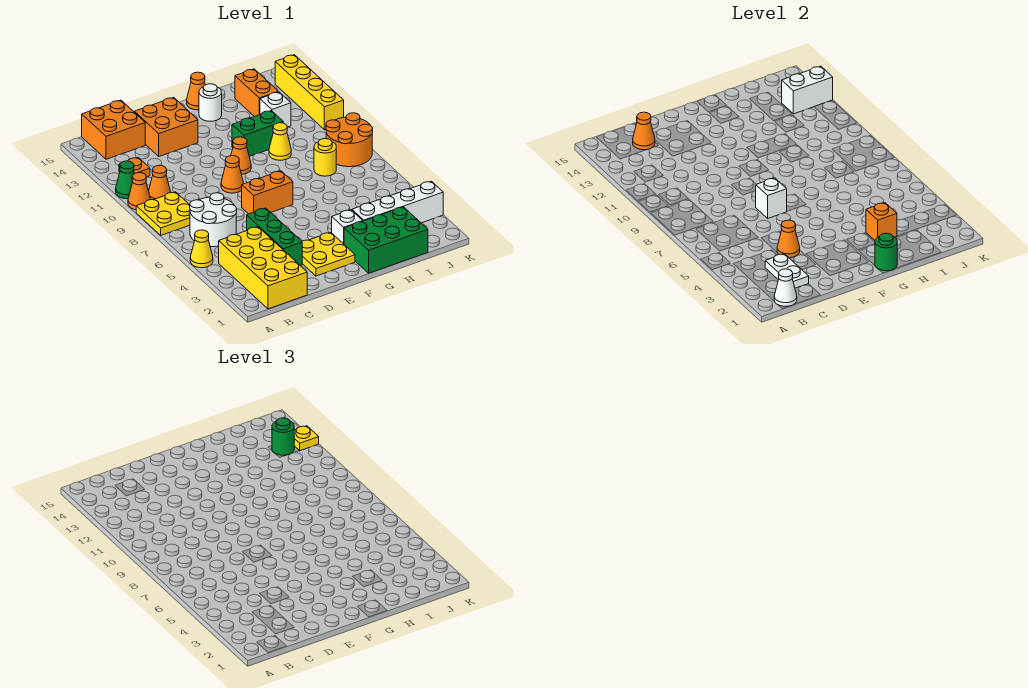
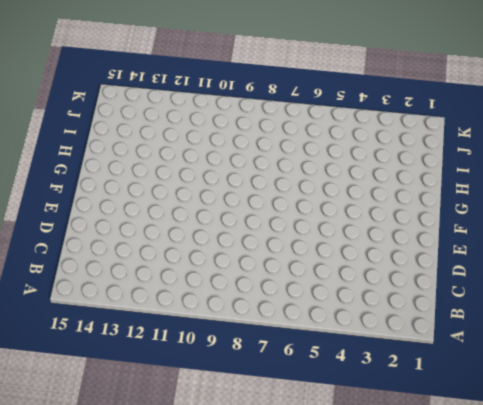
none -> yellow 1x1 cone [190,230,213,268]
none -> yellow 2x2 plate [136,192,190,236]
none -> orange 1x1 cone [128,173,151,210]
none -> green 1x1 cone [116,161,134,199]

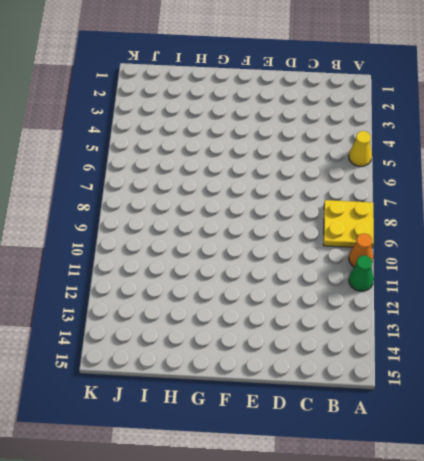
none -> yellow 2x4 brick [218,227,307,309]
none -> white 2x2 round brick [190,193,237,247]
none -> orange 1x1 cone [149,165,171,200]
none -> orange 1x1 plate [119,157,150,177]

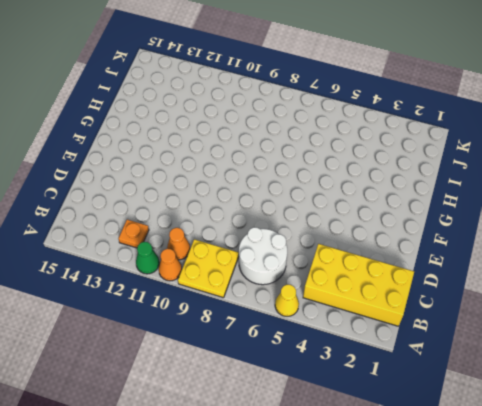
none -> orange 2x2 brick [82,100,145,159]
none -> green 1x3 brick [247,208,302,266]
none -> orange 2x2 brick [134,97,198,157]
none -> yellow 2x2 plate [302,232,355,276]

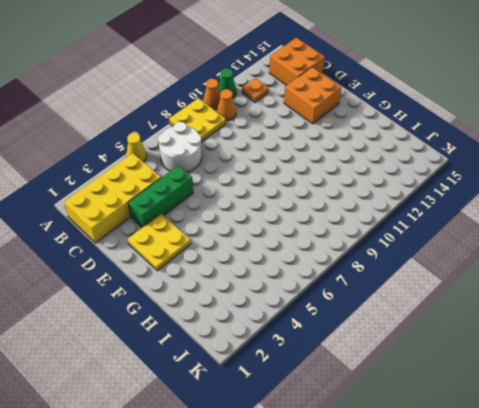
none -> orange 1x2 brick [242,171,293,214]
none -> orange 1x1 cone [221,156,244,193]
none -> orange 1x1 cone [231,137,251,174]
none -> green 2x3 brick [344,207,428,273]

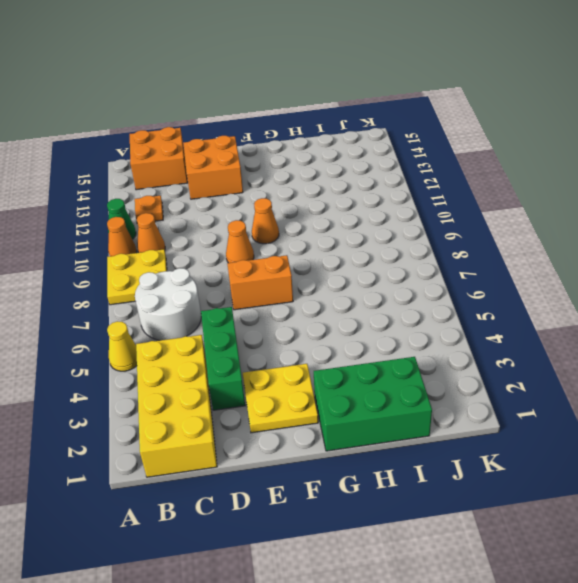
none -> white 1x1 brick [332,210,362,244]
none -> green 1x2 brick [232,111,283,156]
none -> white 1x1 round brick [199,84,222,121]
none -> orange 1x1 cone [187,72,205,110]

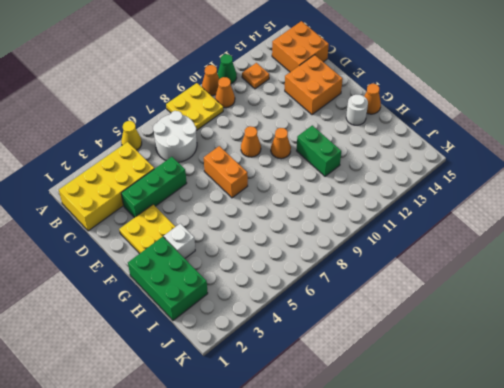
none -> white 1x4 brick [352,181,443,223]
none -> yellow 1x1 cone [269,123,291,160]
none -> yellow 1x1 round brick [314,139,336,176]
none -> white 1x1 brick [260,92,291,127]

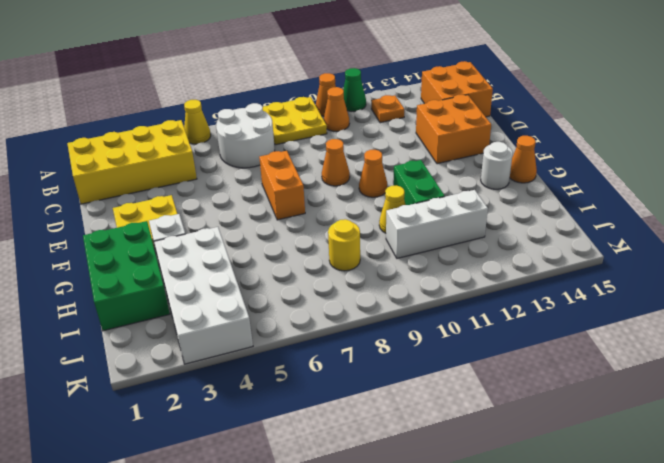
white 2x4 brick [154,227,253,364] -> white 1x4 brick [352,181,443,223]
white 1x3 brick [386,190,488,258] -> white 1x1 brick [260,92,291,127]
none -> green 1x3 brick [247,208,302,266]
none -> orange 1x2 brick [235,69,278,116]
none -> orange 2x2 round brick [326,113,373,167]
none -> yellow 1x4 brick [275,55,344,130]

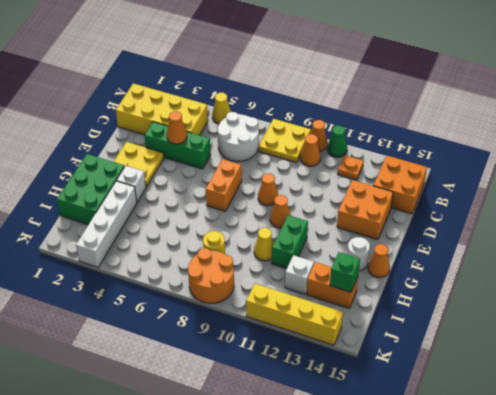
green 1x1 brick [330,252,360,292] -> none
none -> white 1x1 cone [774,269,797,306]
none -> white 1x2 plate [765,254,809,288]
none -> orange 1x1 cone [633,112,655,150]
none -> white 1x1 brick [756,178,787,218]

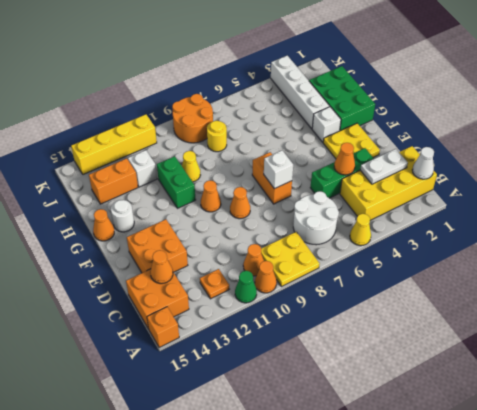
orange 1x1 brick [147,307,179,348] -> orange 1x1 brick moved to [866,203,897,240]
none -> green 1x1 round brick [875,233,897,271]
none -> white 1x2 brick [782,66,833,114]
none -> green 1x1 round brick [272,418,294,455]
none -> yellow 1x1 plate [294,426,319,451]

